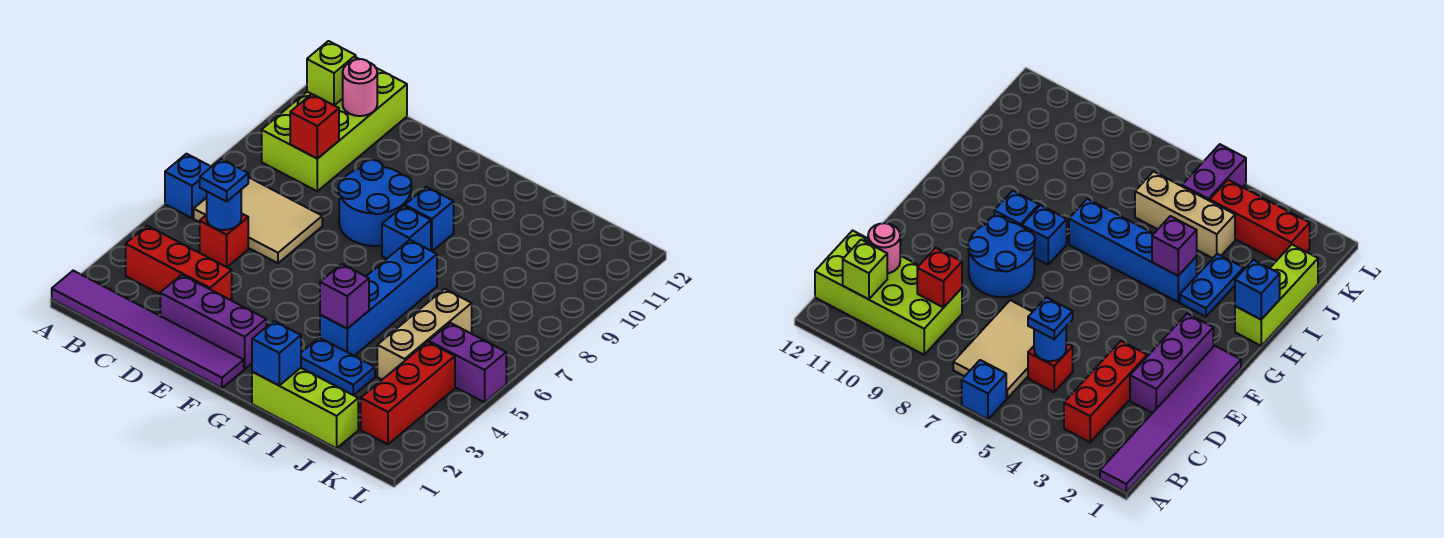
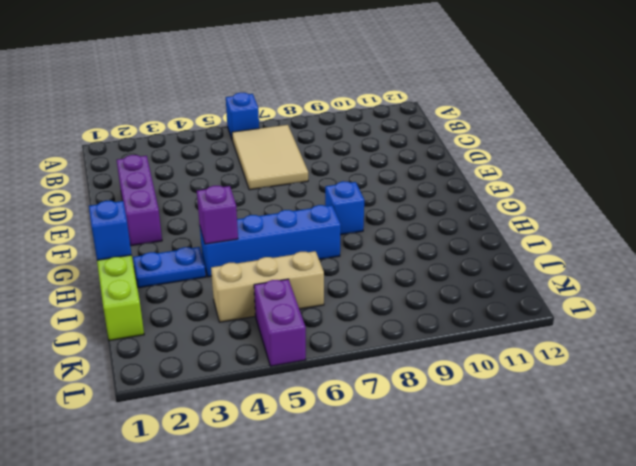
blue 1x2 plate [133,247,206,288] -> blue 1x2 plate turned to [301,338,375,395]
none -> purple 1x6 tile [52,271,244,388]
none -> red 1x3 brick [126,226,232,300]
none -> lime 2x4 brick [262,58,407,191]

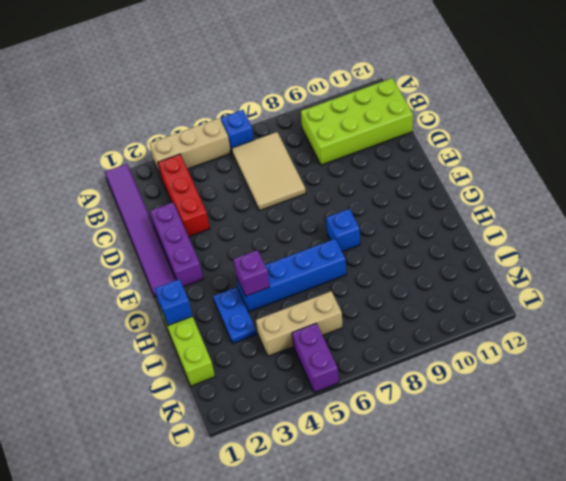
tan 1x3 brick [149,118,231,176] -> none
none -> red 1x1 brick [200,213,248,267]
none -> blue 2x2 round brick [338,160,411,246]
none -> blue 1x1 brick [405,187,454,251]

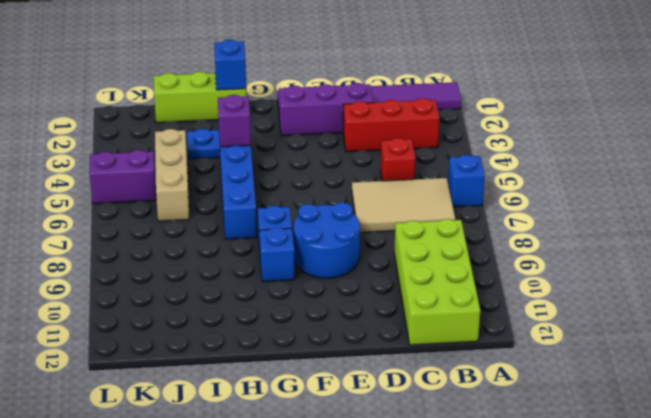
none -> red 1x3 brick [361,342,455,444]
none -> lime 1x1 brick [307,41,356,105]
none -> blue 1x1 round brick [207,190,241,230]

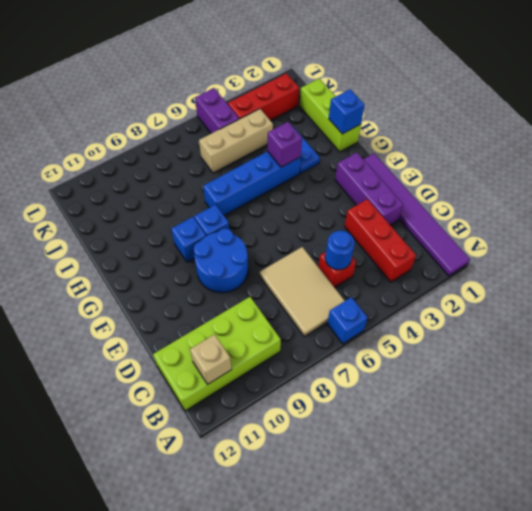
tan 1x1 brick [190,334,232,384] -> lime 1x1 brick [307,41,356,105]
none -> red 1x1 brick [290,94,339,159]
none -> pink 1x1 round brick [343,59,377,116]
none -> blue 1x1 plate [200,159,248,201]

